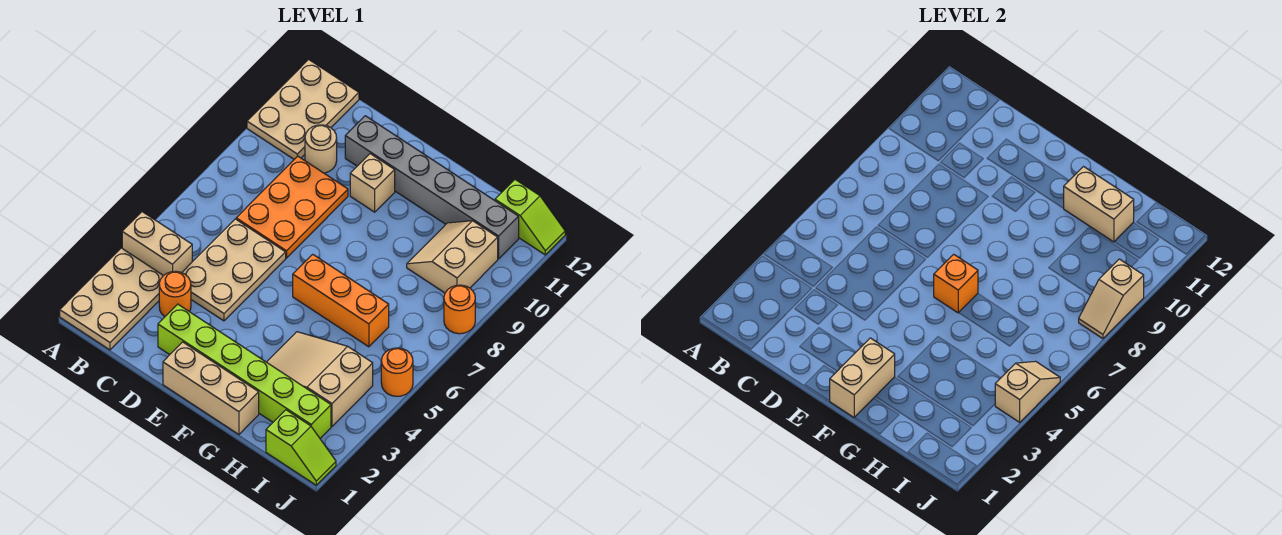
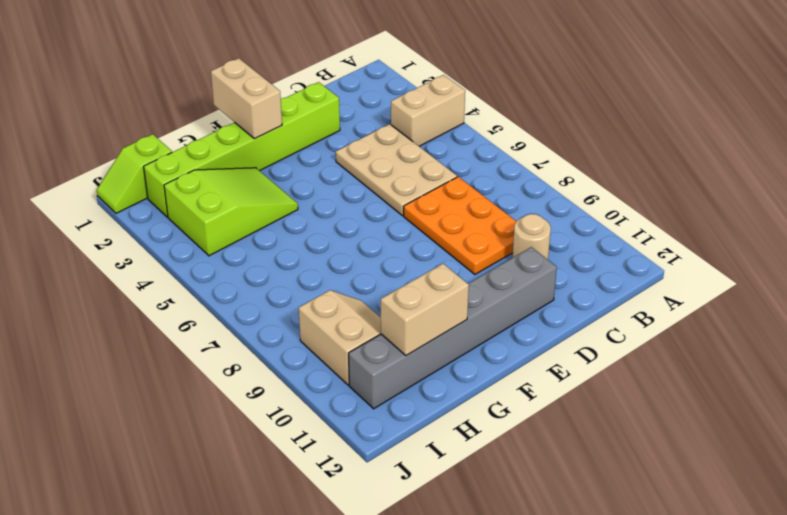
lime 2x3 slope [164,168,298,256] -> tan 2x3 slope [267,332,373,426]
none -> tan 2x3 plate [60,248,163,350]
none -> tan 2x3 plate [247,60,359,159]
none -> orange 1x1 round brick [159,271,191,317]

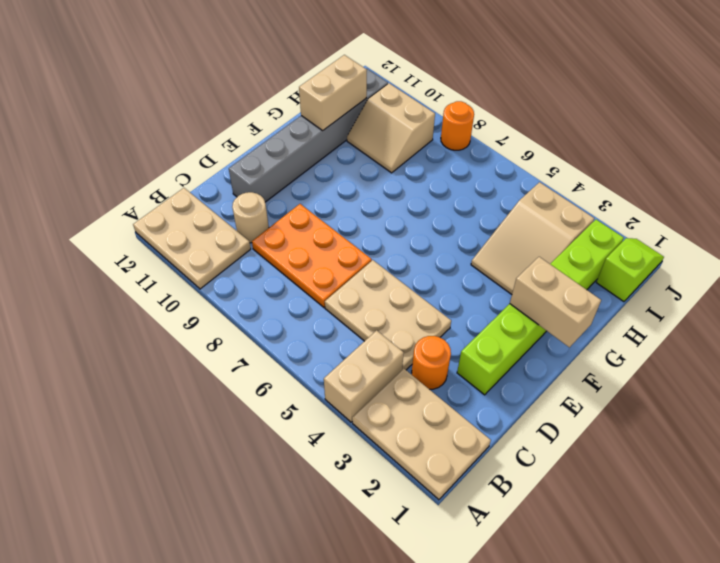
none -> tan 1x3 brick [163,342,259,434]
none -> tan 1x1 brick [350,154,395,212]
none -> orange 1x3 brick [293,254,389,347]

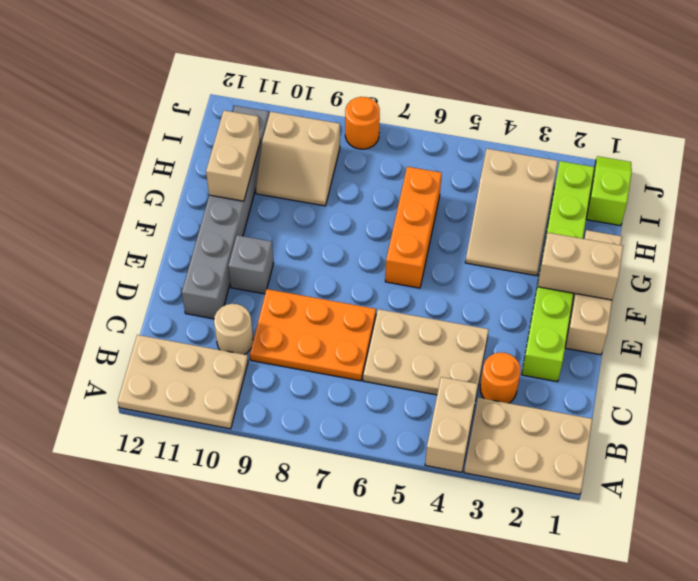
grey 1x1 brick [228,235,274,294] -> tan 1x1 brick [350,154,395,212]
none -> lime 1x2 slope [495,180,565,255]
none -> orange 1x1 round brick [381,348,413,396]
none -> orange 1x1 brick [934,254,978,313]

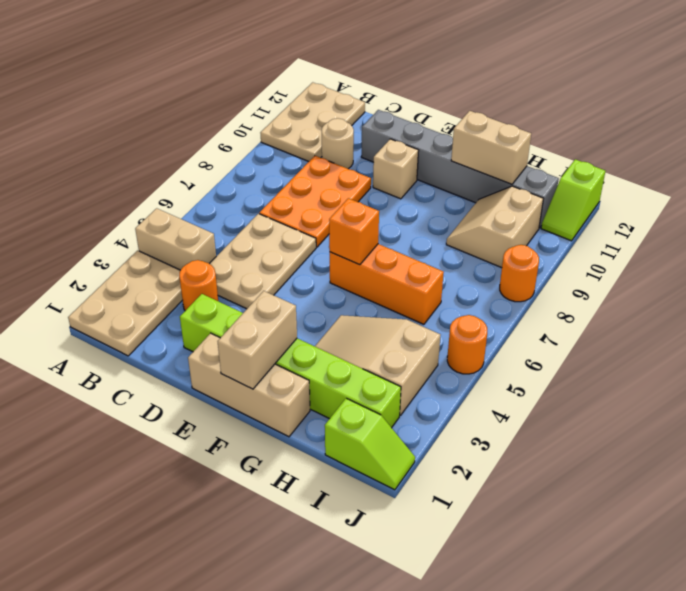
lime 1x2 slope [541,159,605,241] -> lime 1x2 slope turned to [495,180,565,255]
none -> tan 1x2 slope [995,361,1060,422]
none -> tan 1x2 slope [1079,259,1144,339]

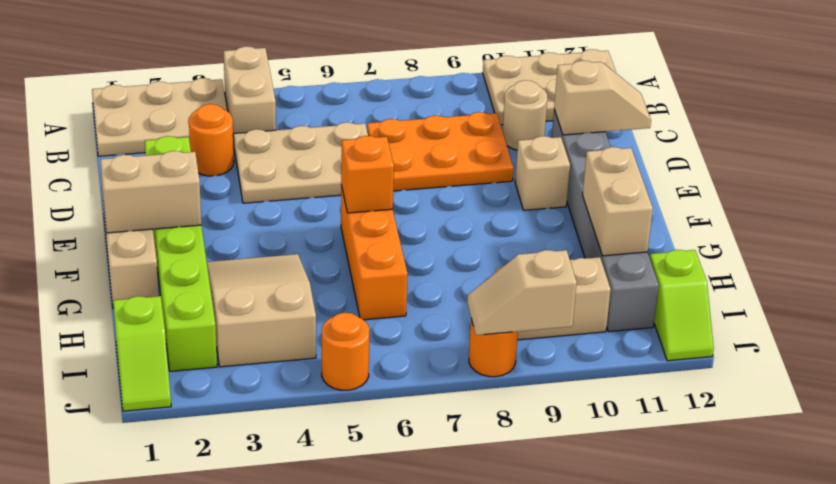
tan 1x2 slope [554,60,651,135] -> tan 1x2 slope moved to [995,361,1060,422]

